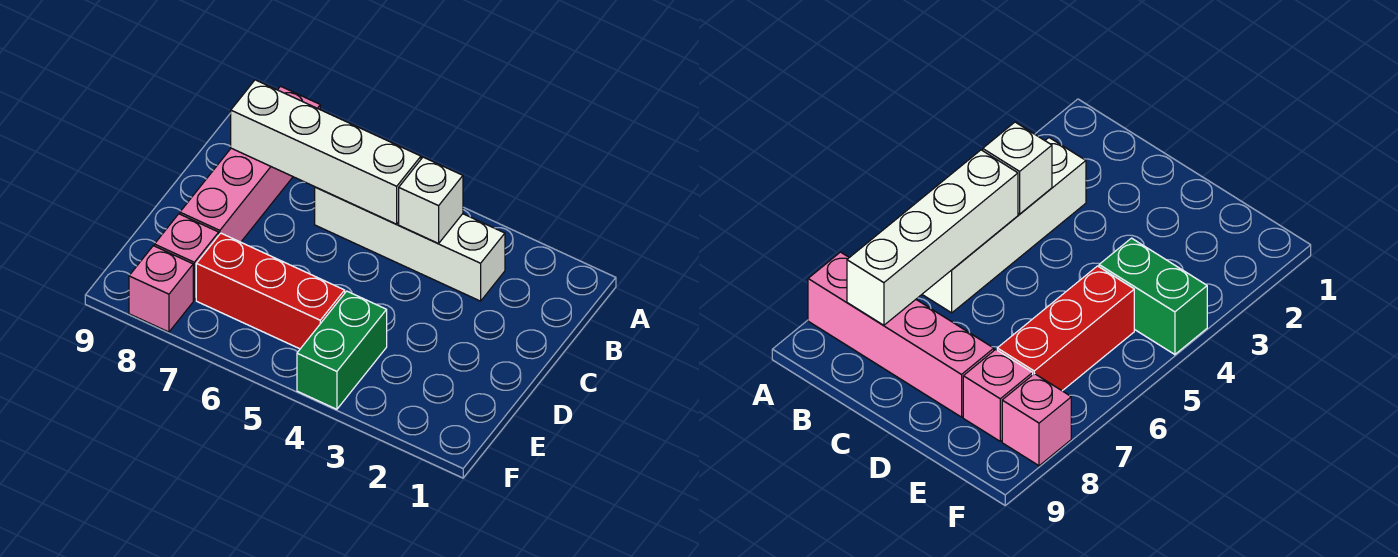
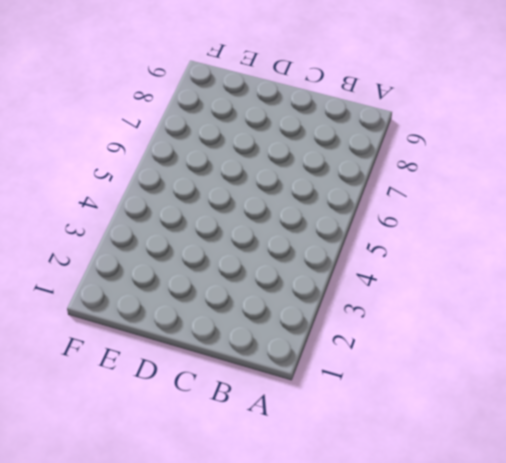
none -> pink 1x4 brick [180,86,320,242]
none -> white 1x4 brick [315,187,505,301]

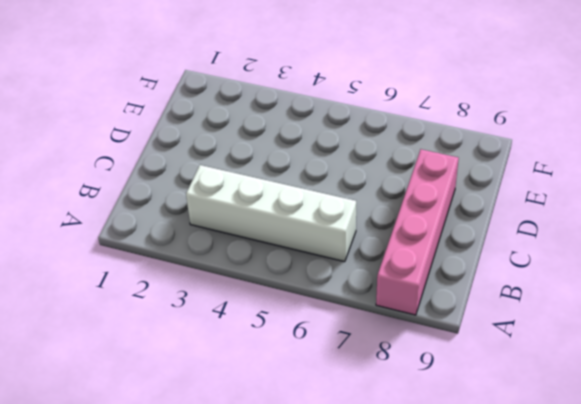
none -> green 1x2 brick [297,291,387,409]
none -> red 1x3 brick [196,233,345,349]

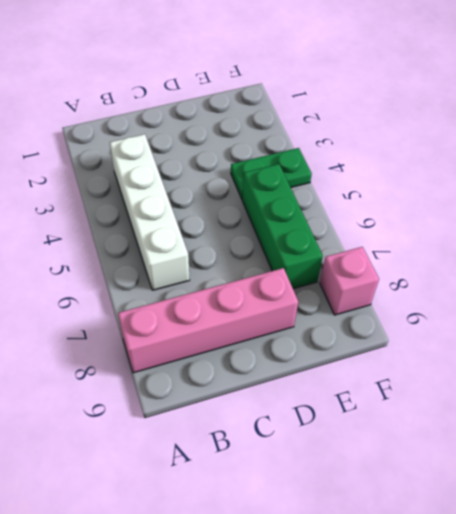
green 1x2 plate [231,148,312,200] -> green 1x2 brick [297,291,387,409]
green 1x3 brick [243,164,323,289] -> red 1x3 brick [196,233,345,349]
none -> pink 1x1 brick [154,214,219,300]
none -> white 1x1 brick [399,157,463,243]

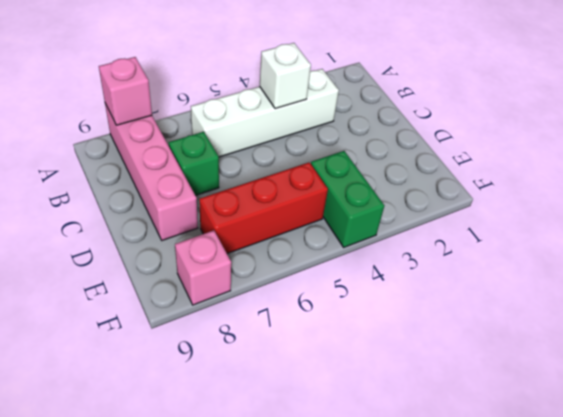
pink 1x1 brick [99,57,152,125] -> pink 1x1 brick moved to [154,214,219,300]
green 1x1 brick [169,132,219,196] -> none
none -> white 1x4 brick [231,80,421,224]

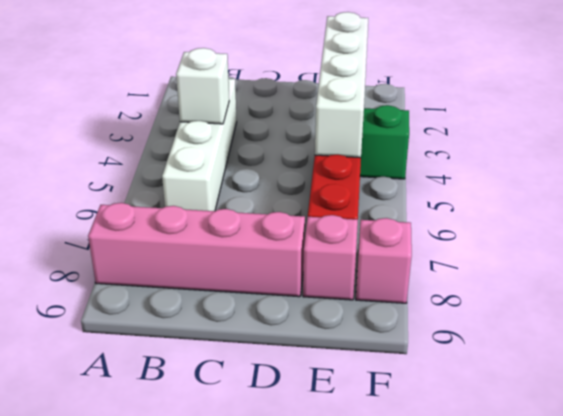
white 1x4 brick [315,12,368,158] -> white 1x4 brick moved to [231,80,421,224]

